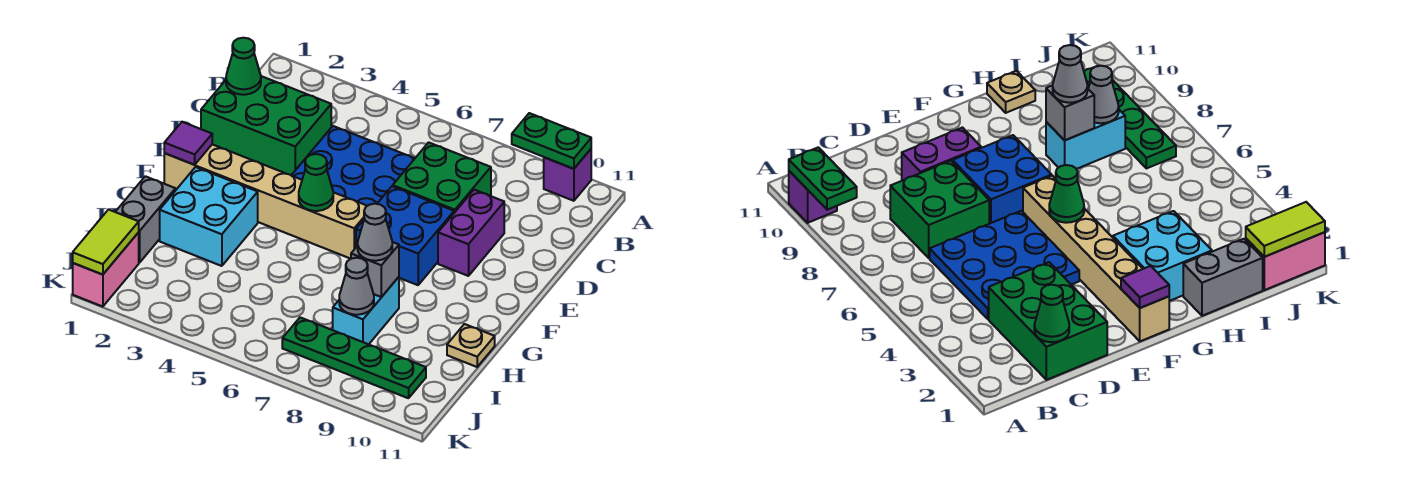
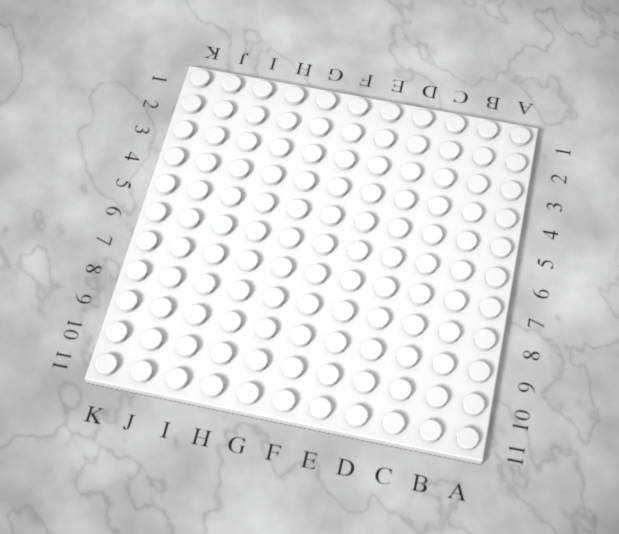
none -> purple 1x1 brick [544,149,591,201]
none -> green 2x3 brick [201,76,331,175]
none -> blue 3x3 plate [291,126,415,206]

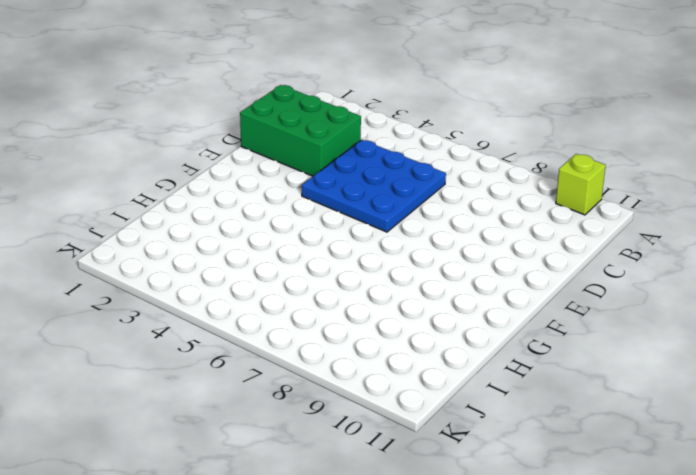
lime 1x1 brick [556,154,606,215] -> purple 1x1 brick [544,149,591,201]
none -> green 2x2 brick [393,142,491,213]
none -> purple 1x2 brick [438,190,504,276]
none -> blue 2x2 brick [356,186,454,285]

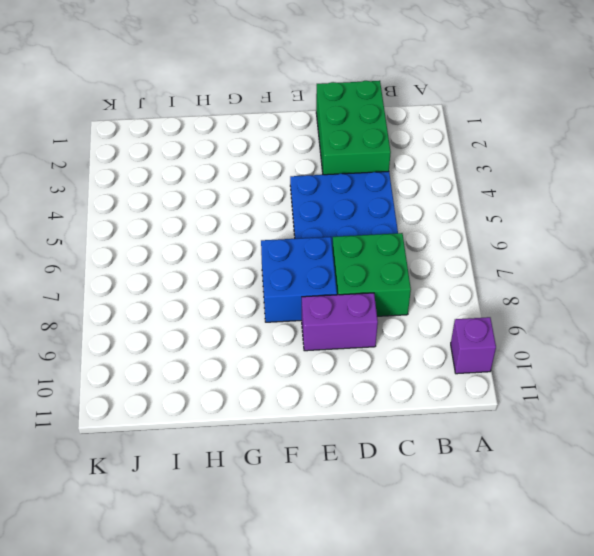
none -> tan 1x6 brick [164,144,367,259]
none -> cyan 2x2 brick [160,167,258,266]
none -> grey 1x2 brick [116,176,176,263]

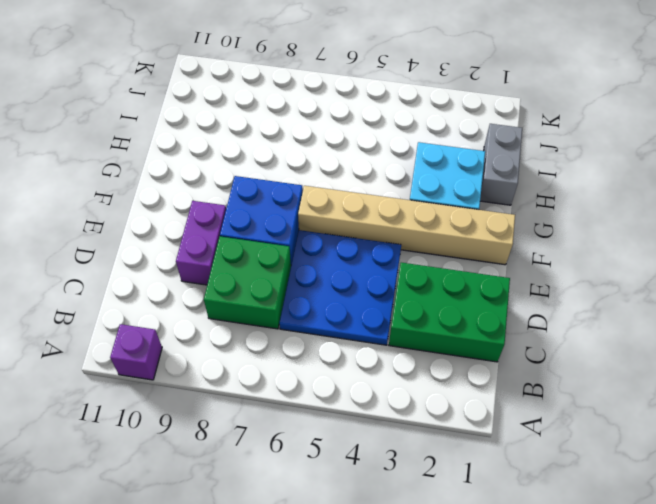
none -> cyan 1x2 brick [333,277,399,344]
none -> tan 1x1 plate [447,324,495,367]
none -> pink 1x2 brick [73,233,139,307]

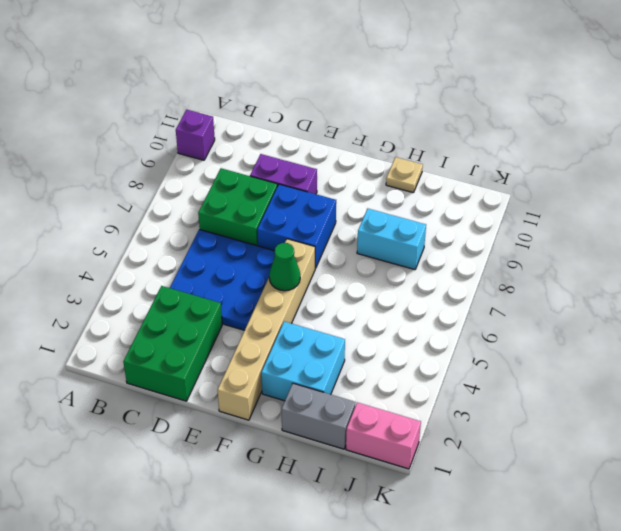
none -> green 1x4 plate [282,318,426,398]
none -> green 1x2 plate [512,113,591,169]
none -> green 1x1 cone [226,38,261,95]

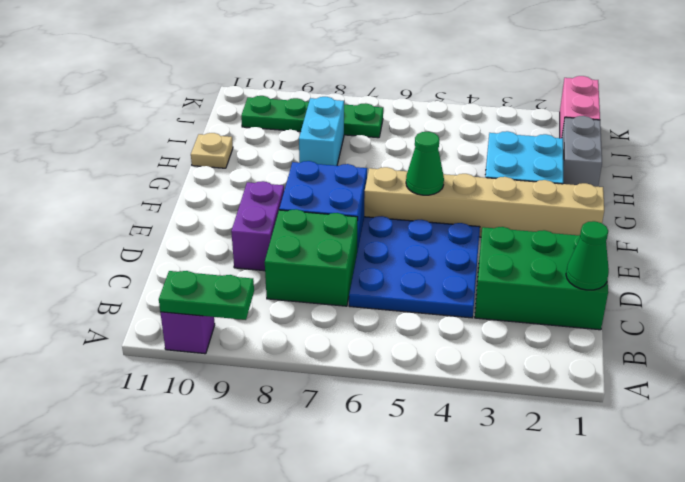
none -> purple 1x1 tile [164,122,212,165]
none -> grey 1x1 brick [351,242,399,297]
none -> grey 1x1 cone [339,258,374,315]

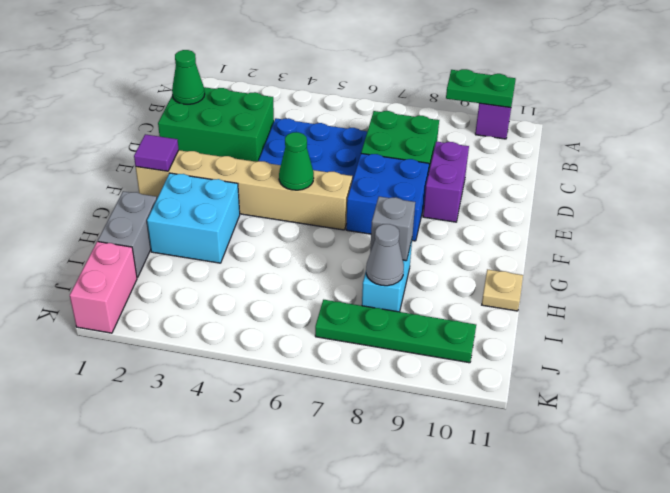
none -> lime 1x2 tile [73,210,139,275]
none -> grey 1x1 cone [358,204,392,261]

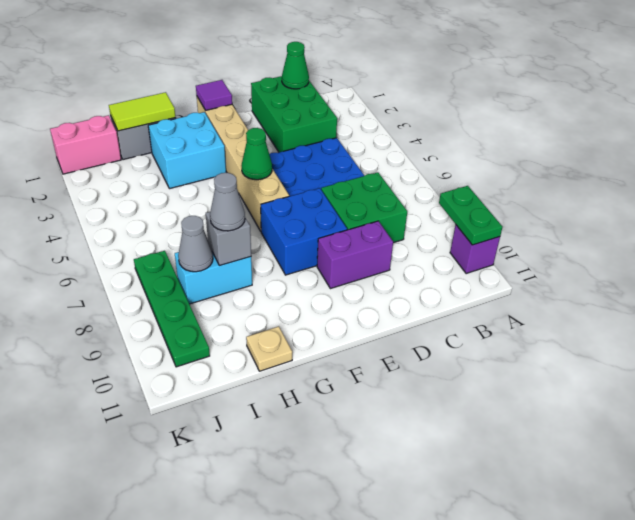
lime 1x2 tile [109,92,176,131] -> lime 1x2 tile moved to [73,210,139,275]

